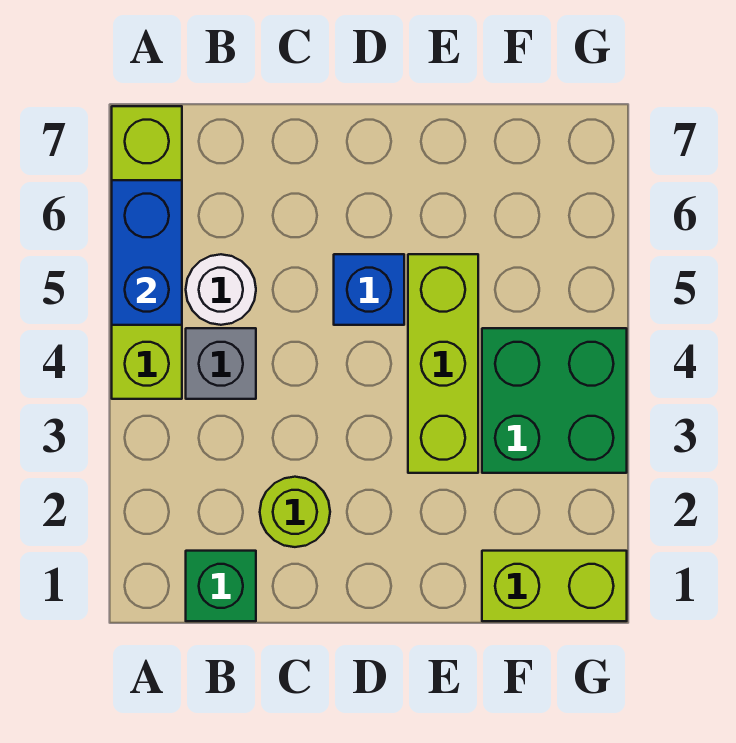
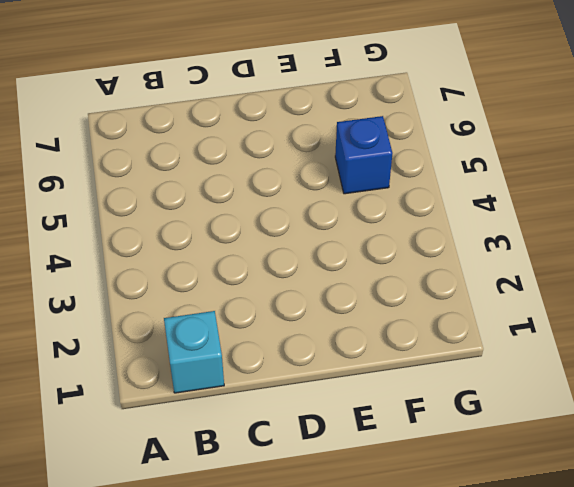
cyan 1x1 brick [164,311,224,393] -> green 1x1 brick [186,551,256,621]
blue 1x1 brick [335,116,393,194] -> blue 1x1 brick moved to [334,254,404,325]
none -> lime 1x4 brick [112,106,182,399]
none -> grey 1x1 brick [186,328,256,399]

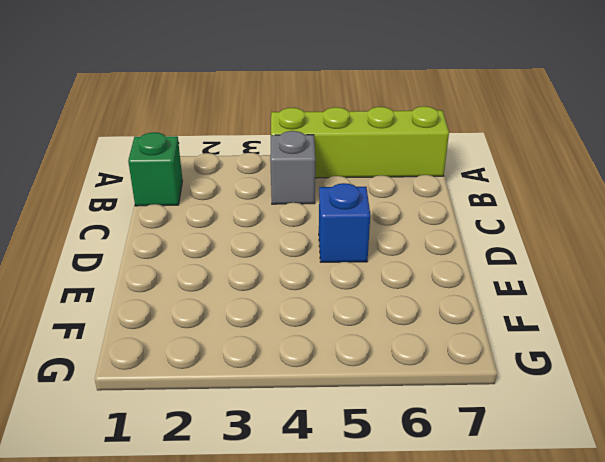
none -> white 1x1 round brick [186,254,256,325]
none -> lime 1x1 round brick [260,477,330,547]

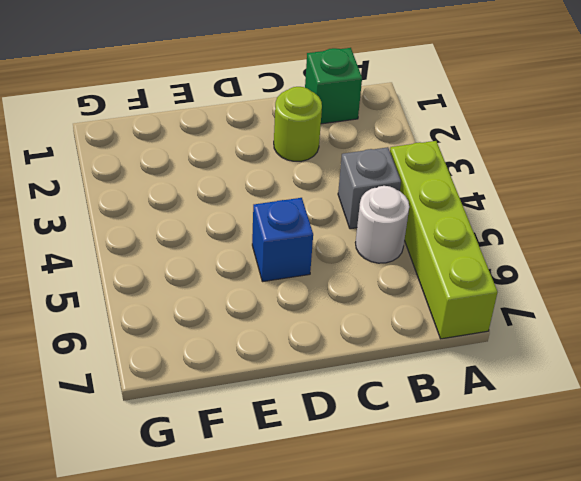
none -> lime 1x3 brick [408,254,478,473]
none -> lime 1x2 brick [482,551,627,621]

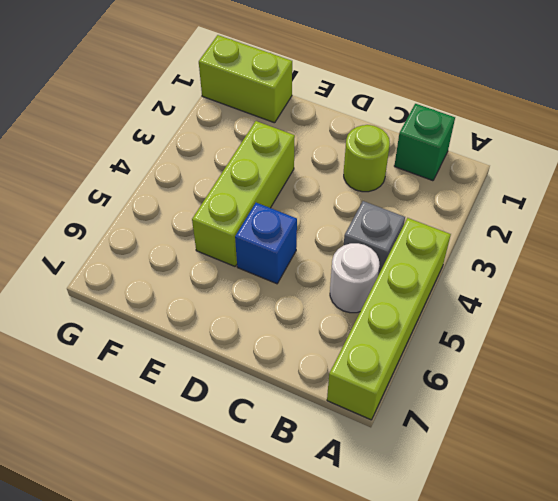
none -> green 2x2 brick [482,328,627,473]
none -> blue 1x2 brick [112,180,182,325]

